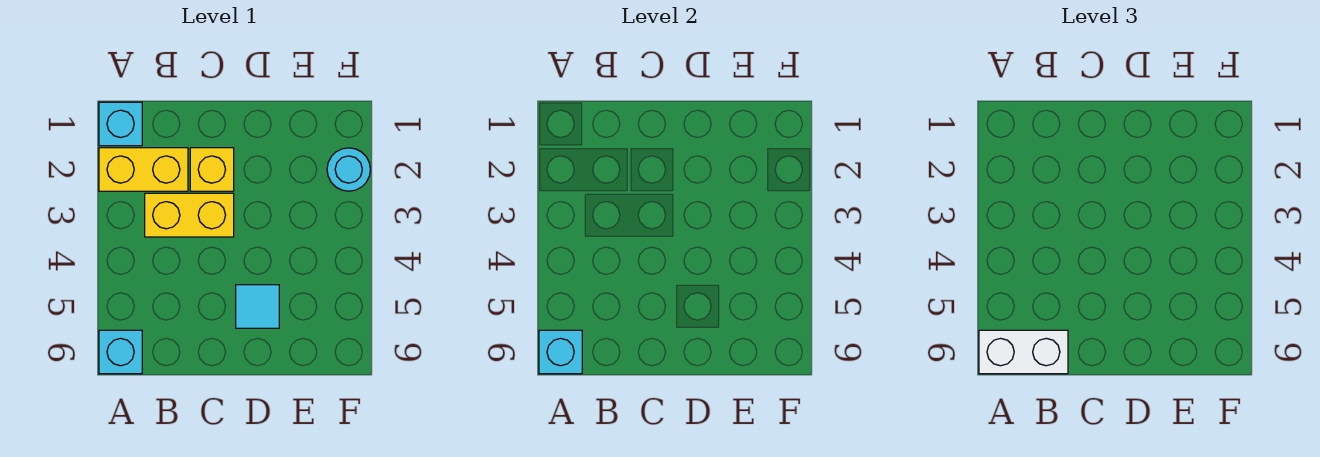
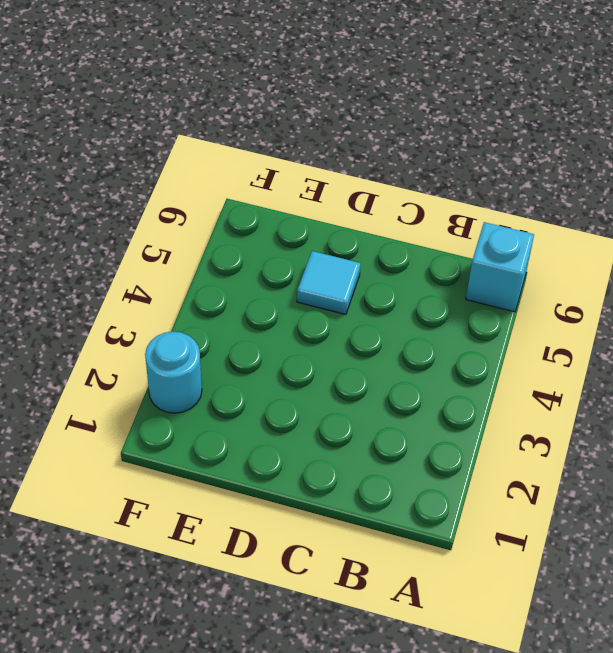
none -> cyan 1x1 brick [99,102,142,146]
none -> yellow 1x2 brick [99,148,188,191]

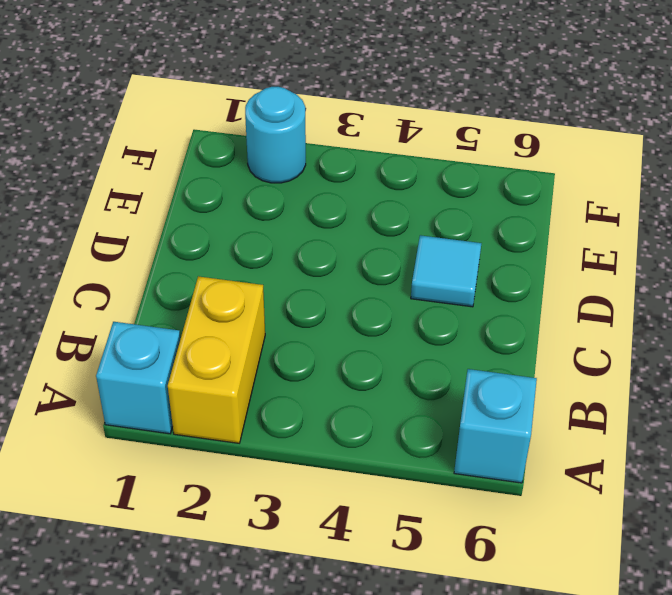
none -> yellow 1x2 brick [145,193,234,237]
none -> yellow 1x1 brick [190,148,234,191]

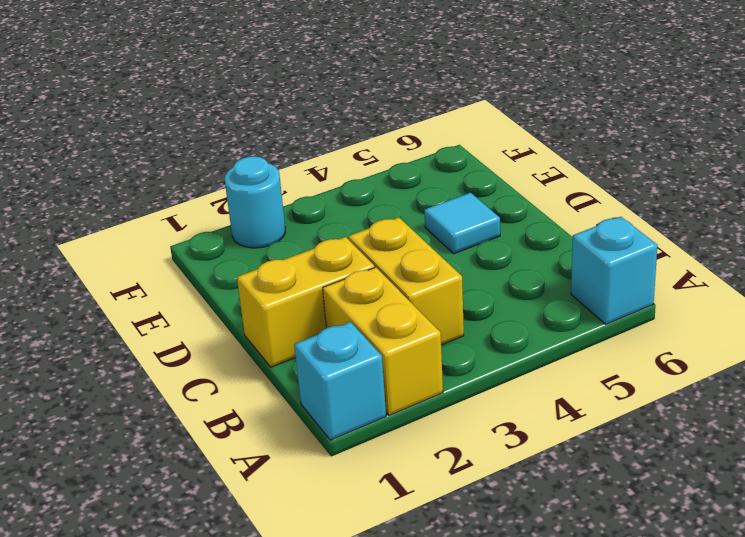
yellow 1x2 brick [237,237,375,367] -> yellow 1x1 brick [190,148,234,191]
none -> cyan 1x1 brick [539,330,582,374]
none -> white 1x2 brick [979,330,1068,374]

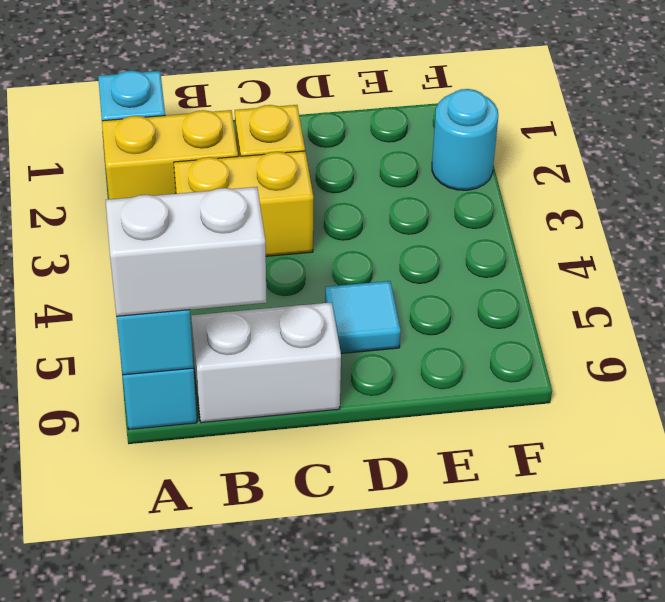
white 1x2 brick [191,302,341,423] -> none

